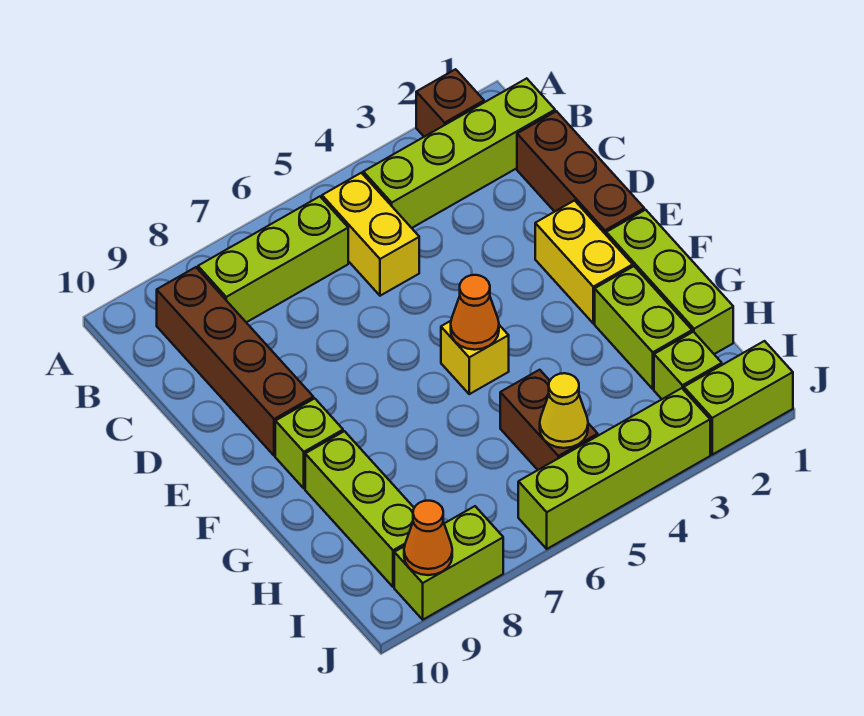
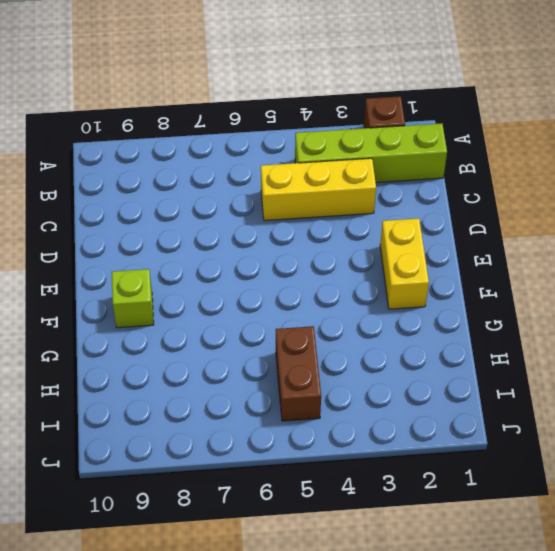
yellow 1x3 brick [261,158,376,221] -> yellow 1x2 brick [322,173,419,296]
none -> lime 1x3 brick [198,197,348,322]
none -> brown 1x4 brick [157,267,313,456]
none -> brown 1x3 brick [517,111,644,234]

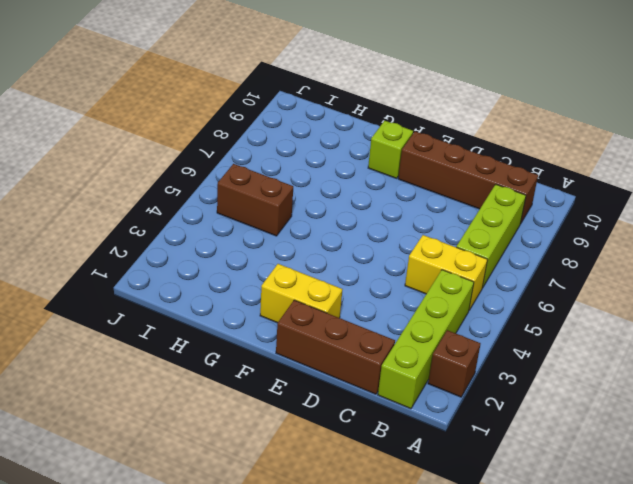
none -> lime 1x3 brick [606,210,733,354]
none -> yellow 1x1 brick [441,321,509,394]
none -> lime 1x2 brick [595,266,692,389]

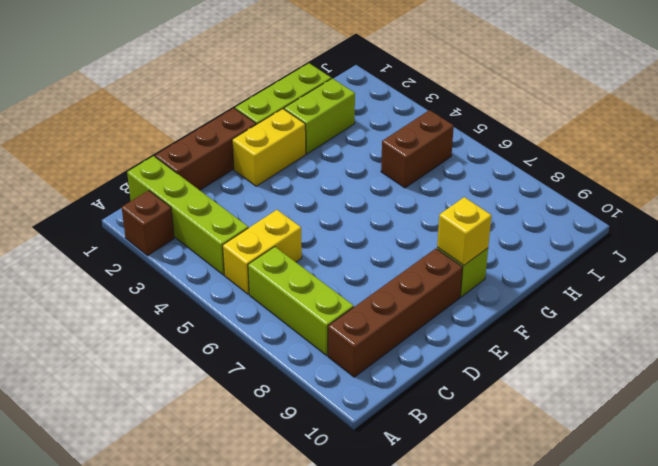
yellow 1x1 brick [437,197,492,265] -> yellow 1x1 brick moved to [441,321,509,394]
none -> lime 1x3 brick [305,431,414,587]
none -> lime 1x1 brick [654,332,722,399]
none -> lime 1x2 brick [684,341,793,455]

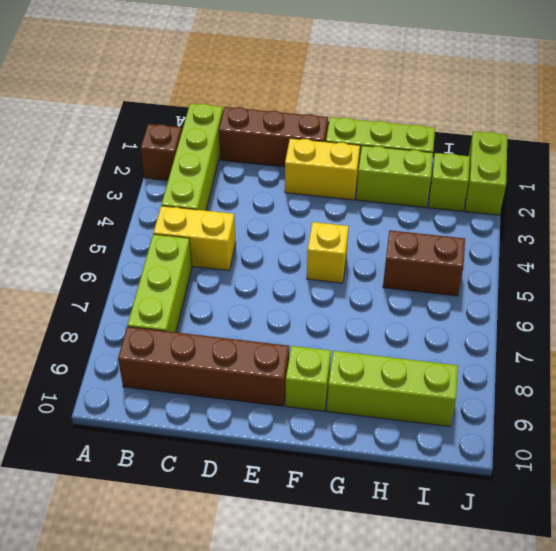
none -> lime 1x4 brick [518,388,710,549]
none -> lime 1x2 brick [394,506,503,620]
none -> orange 1x1 cone [451,275,499,350]

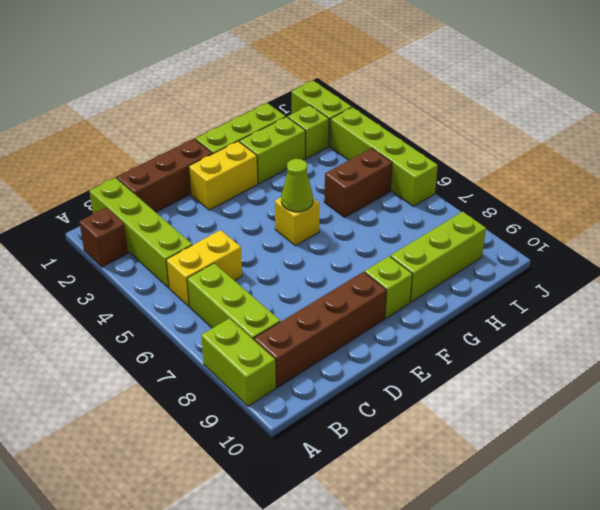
lime 1x2 brick [201,318,276,406] -> lime 1x2 brick moved to [394,506,503,620]
lime 1x1 cone [281,159,313,212] -> orange 1x1 cone [451,275,499,350]
none -> yellow 1x1 cone [540,373,588,448]
none -> orange 1x1 cone [404,501,452,575]

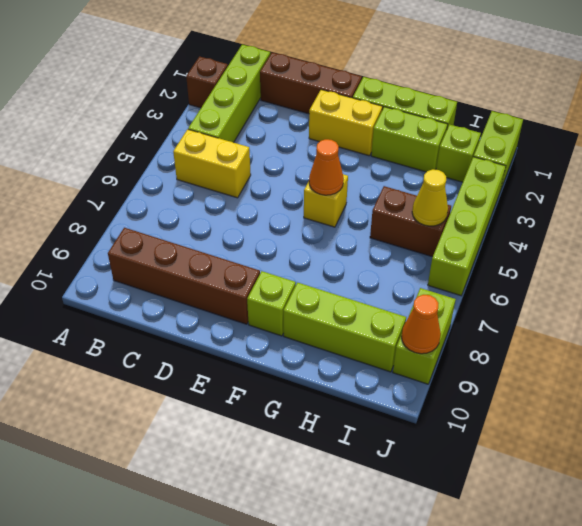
none -> lime 1x3 brick [198,197,348,322]

